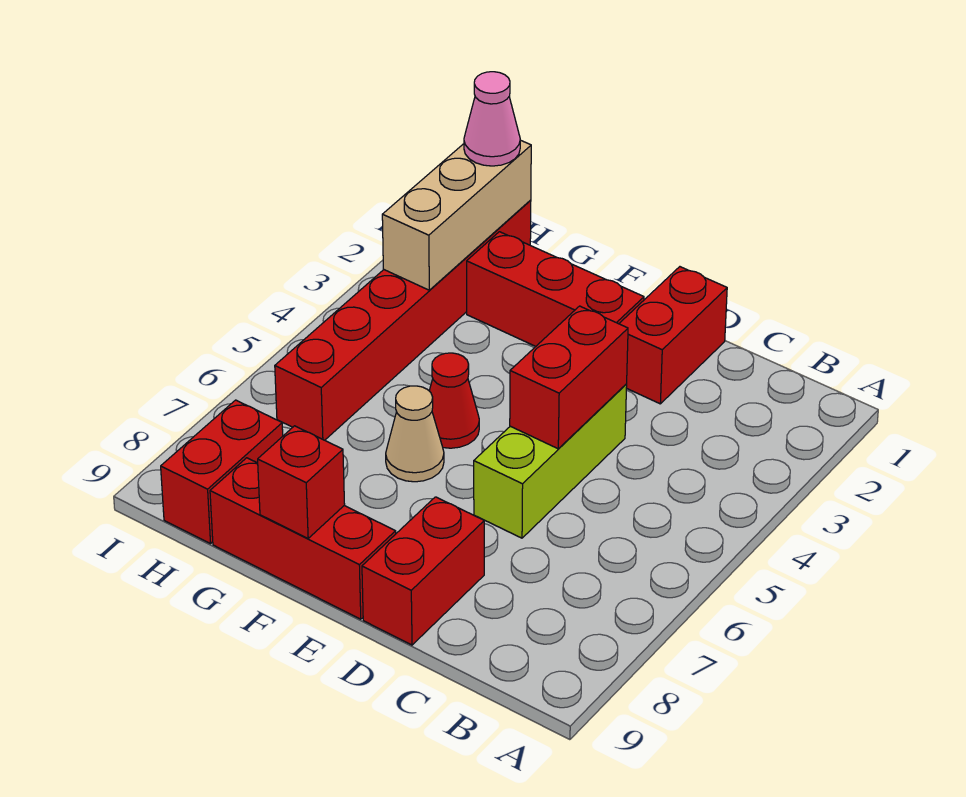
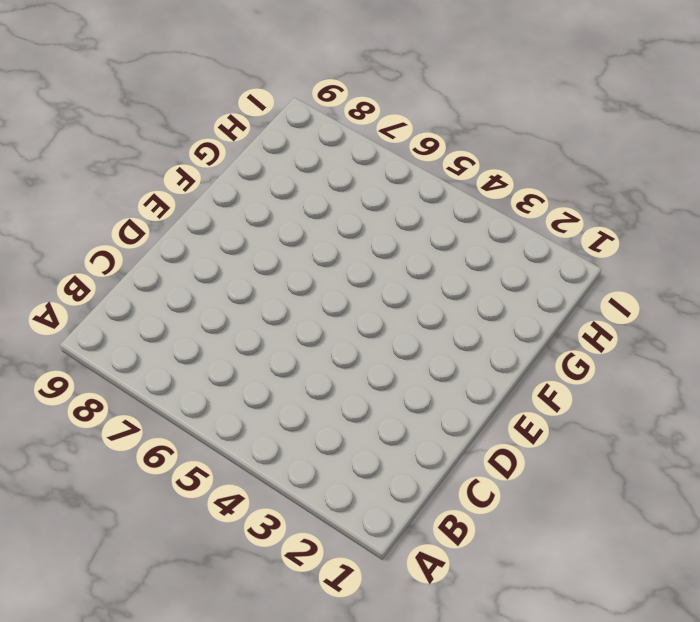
none -> red 1x2 brick [619,267,727,404]
none -> lime 1x3 brick [474,384,627,538]
none -> red 1x2 brick [362,497,484,645]

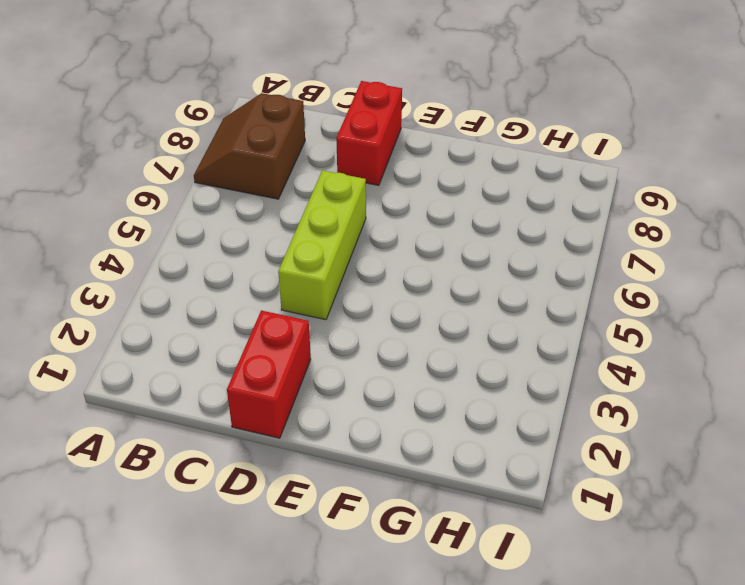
brown 2x2 slope [194,93,305,199] -> none
none -> red 1x3 brick [467,232,644,347]
none -> red 1x3 brick [210,458,396,619]
none -> red 1x1 cone [429,353,479,448]

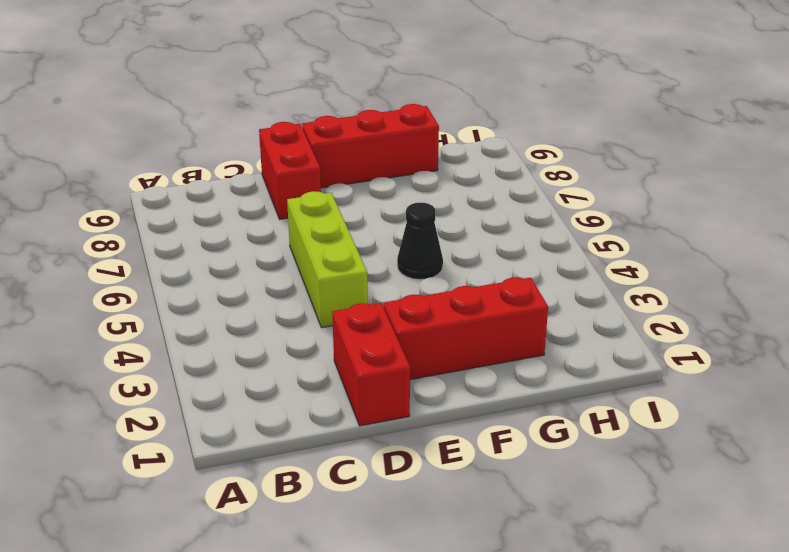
black 1x1 cone [397,202,443,280] -> red 1x1 cone [429,353,479,448]
none -> tan 1x1 cone [386,386,444,482]
none -> red 1x6 brick [275,200,531,440]
none -> red 1x2 brick [161,400,283,544]

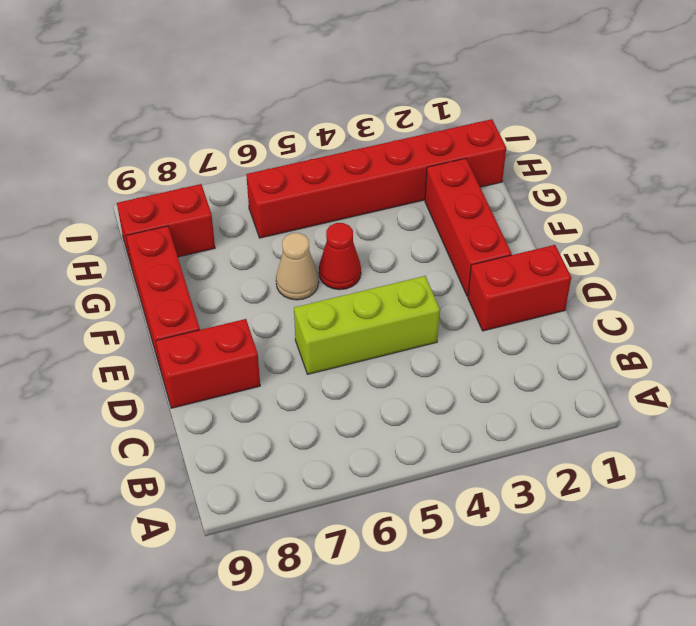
none -> red 1x2 brick [510,306,628,449]
none -> red 1x1 brick [258,426,345,538]
none -> tan 1x3 brick [382,140,531,290]

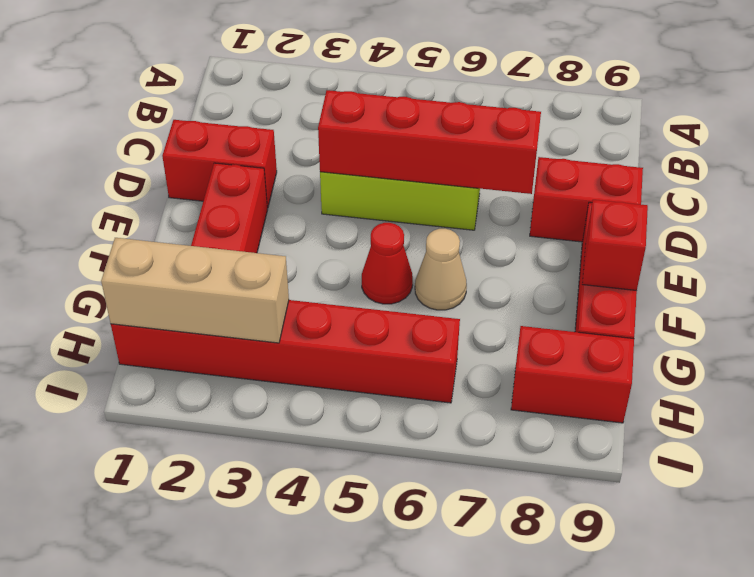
red 1x4 brick [318,90,541,194] -> red 1x2 brick [510,306,628,449]
none -> pink 1x1 cone [464,72,520,166]

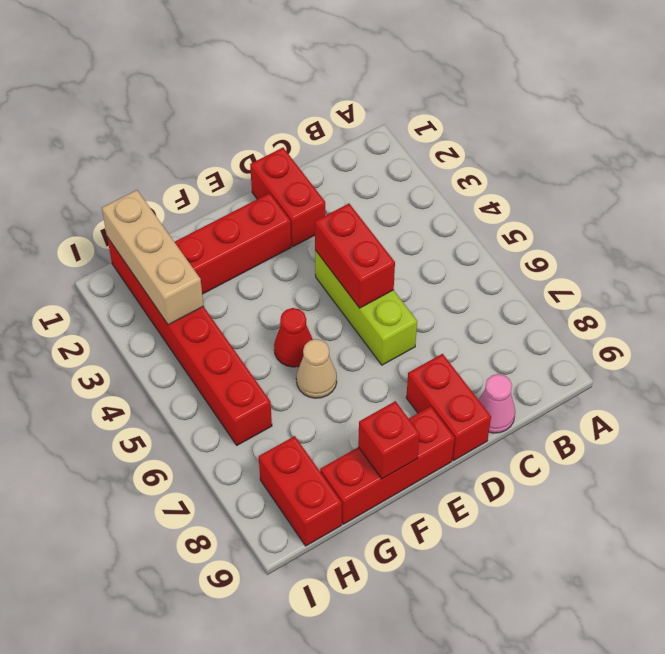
pink 1x1 cone [479,374,515,433] -> pink 1x1 cone moved to [464,72,520,166]

